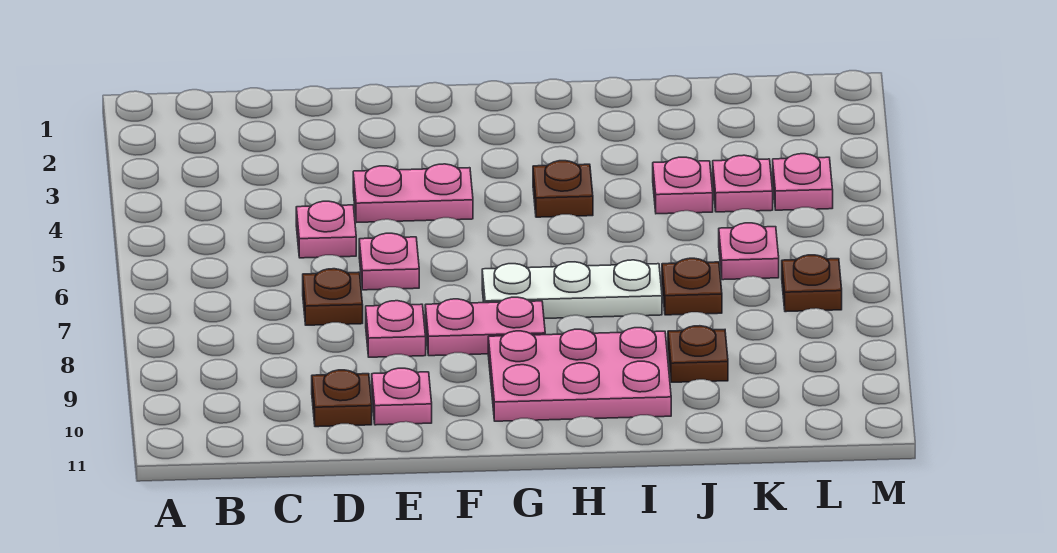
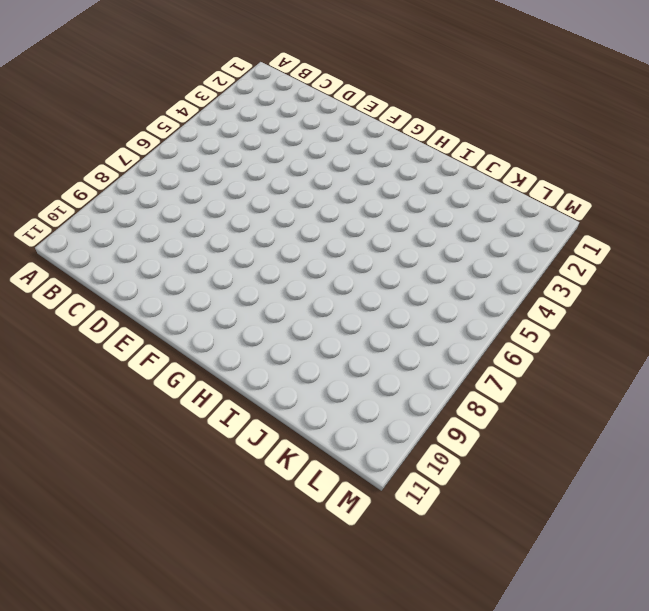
none -> pink 1x1 plate [296,201,356,258]
none -> brown 1x1 plate [303,269,363,325]
none -> brown 1x1 plate [312,370,372,427]

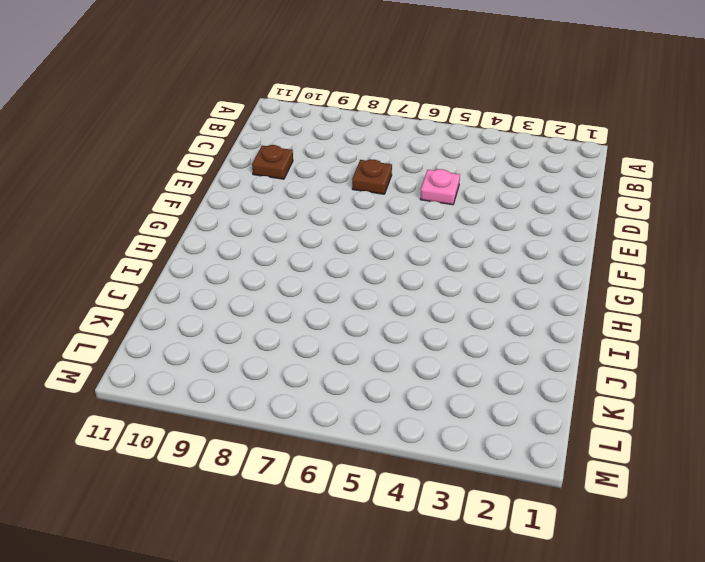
none -> pink 1x2 plate [353,164,473,223]
none -> pink 1x1 plate [359,233,419,290]
none -> pink 1x1 plate [366,301,426,357]

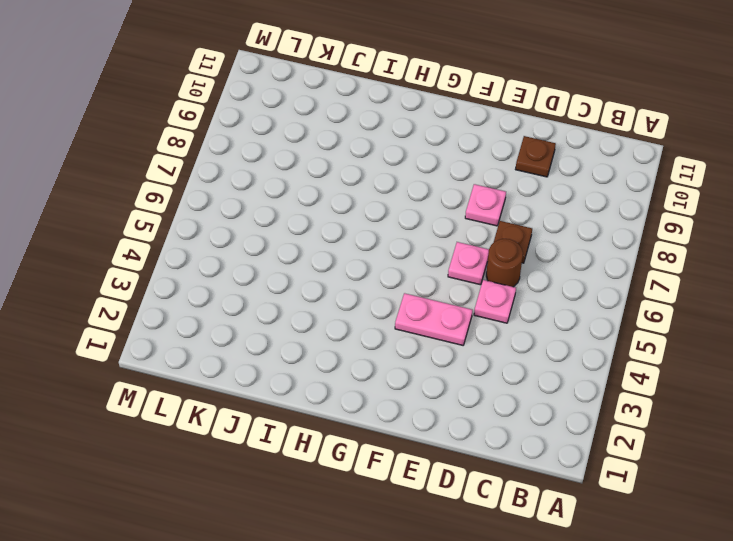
brown 1x1 round brick [486,239,523,287] -> none
none -> pink 1x1 plate [372,368,432,425]
none -> pink 1x2 plate [425,297,545,356]
none -> white 1x3 plate [482,260,662,319]

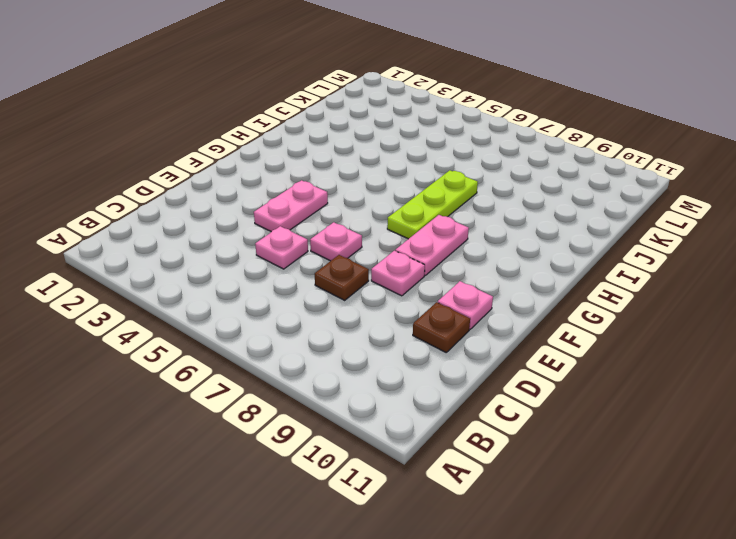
lime 1x3 plate [387,170,478,239] -> white 1x3 plate [482,260,662,319]
none -> pink 2x3 plate [488,328,671,421]
none -> brown 1x1 plate [533,161,593,217]
none -> pink 1x1 plate [653,157,713,214]

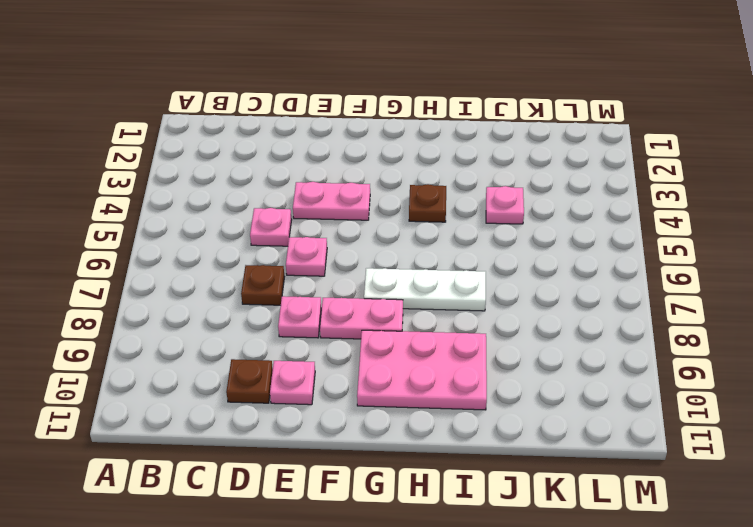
none -> brown 1x1 plate [662,258,722,315]
none -> brown 1x1 plate [668,326,728,382]
none -> pink 1x1 plate [713,155,773,212]

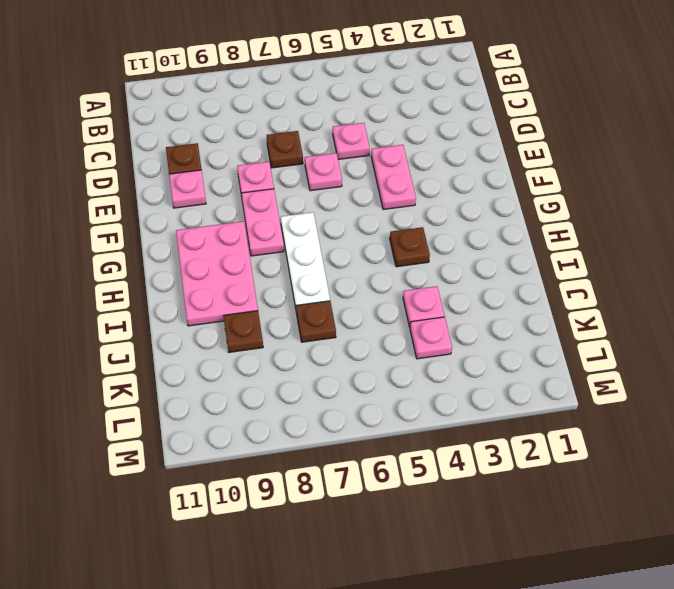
none -> pink 1x1 plate [719,223,779,280]
none -> pink 1x1 plate [773,154,833,210]
none -> brown 1x1 plate [782,255,842,312]

